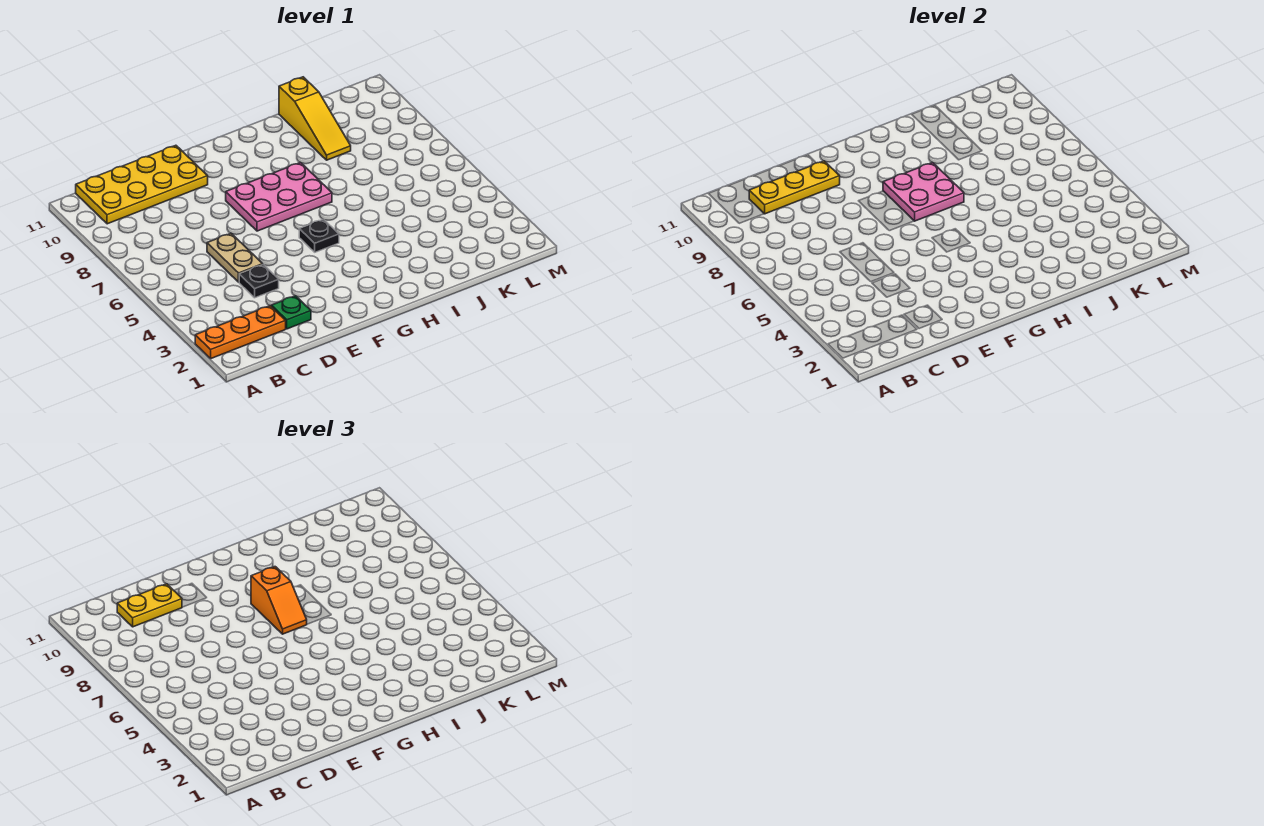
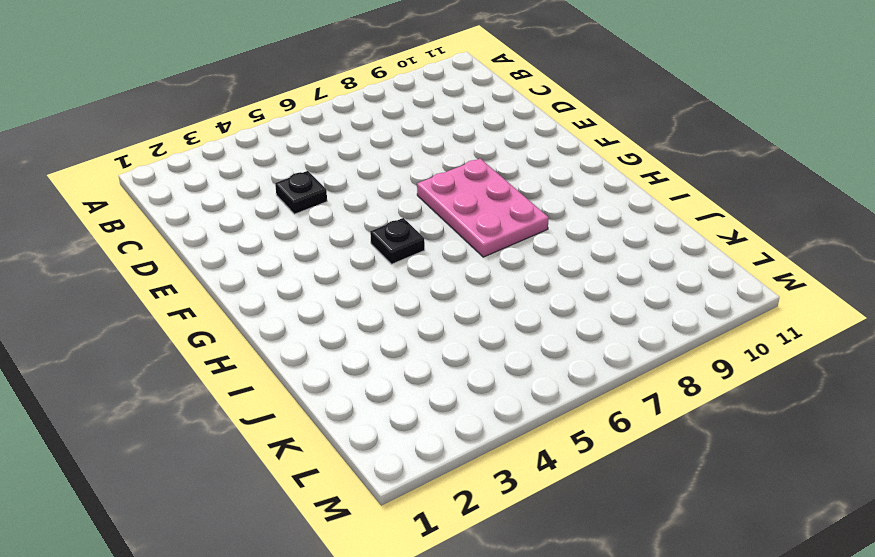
none -> orange 1x3 plate [195,306,286,358]
none -> yellow 2x4 plate [76,145,208,224]
none -> green 1x1 plate [271,296,311,329]

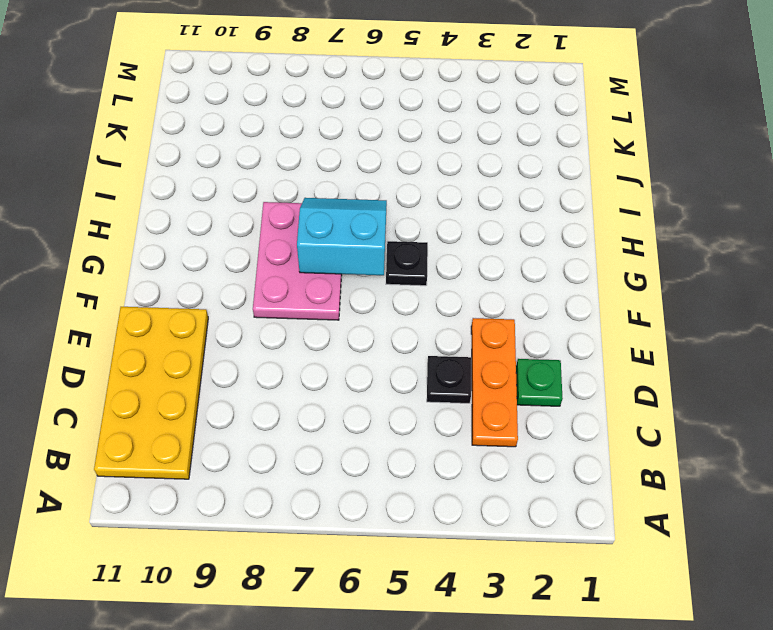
orange 1x3 plate [471,318,518,447] -> orange 1x3 plate moved to [195,306,286,358]
cyan 2x2 slope [297,198,387,275] -> pink 2x2 plate [883,162,964,221]
none -> tan 1x2 plate [207,233,263,282]
none -> yellow 1x3 slope [279,77,351,160]
none -> yellow 1x3 plate [749,161,840,214]

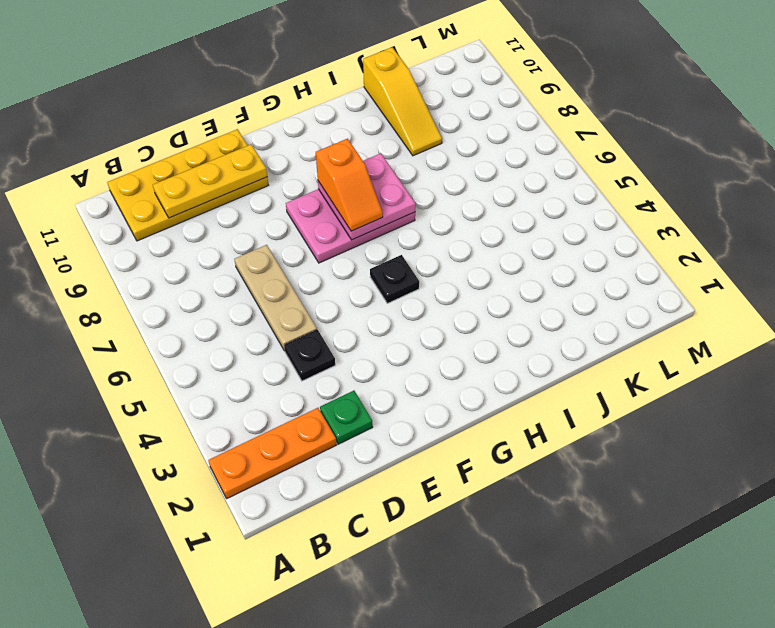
tan 1x3 plate [235,245,317,351] -> tan 1x2 plate [207,233,263,282]
none -> yellow 1x2 plate [117,584,182,627]

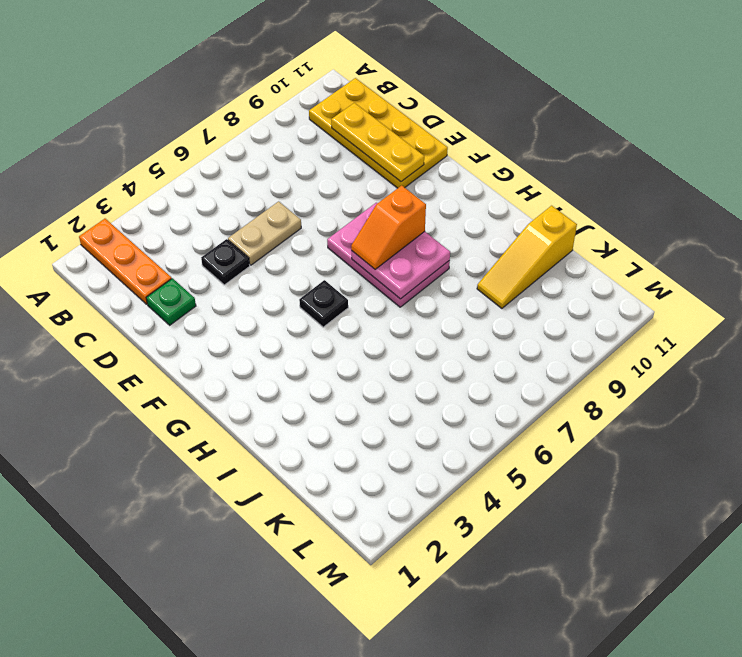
none -> yellow 1x2 plate [117,584,182,627]

